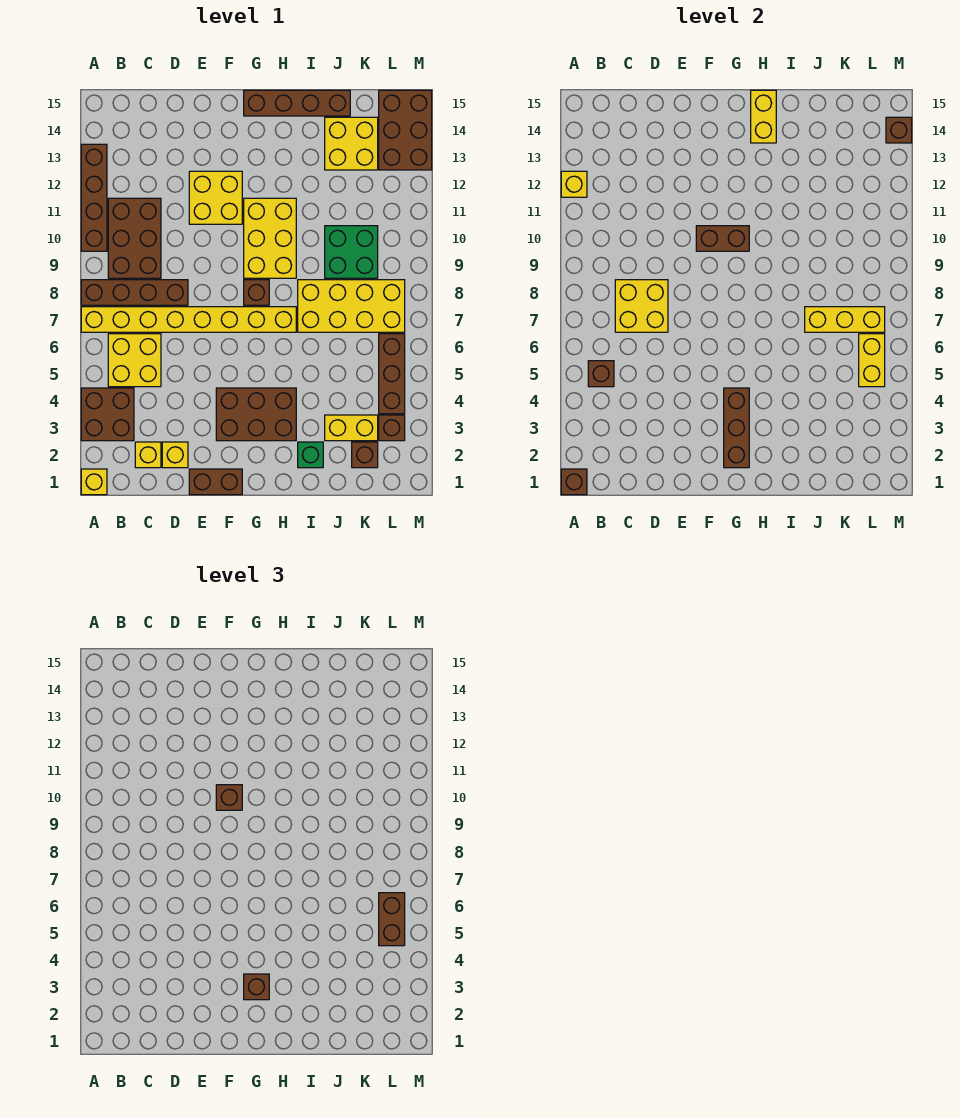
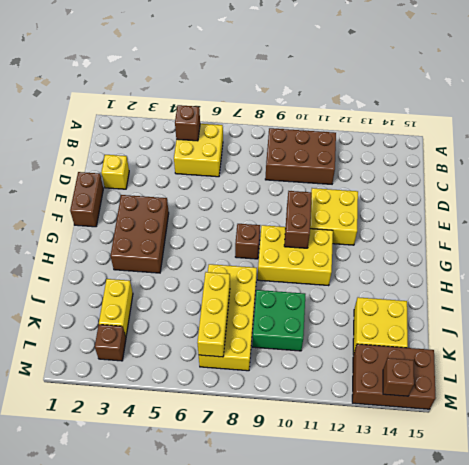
none -> yellow 1x1 brick [81,469,107,495]
none -> brown 2x2 brick [81,388,134,441]
none -> yellow 1x8 brick [81,307,296,332]
none -> brown 1x4 brick [81,280,188,305]

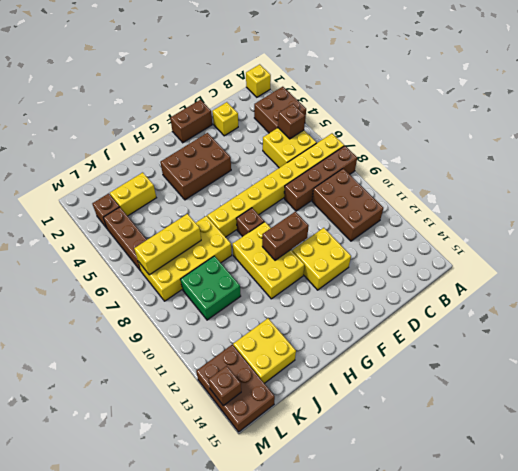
none -> brown 1x4 brick [81,144,107,251]
none -> yellow 1x1 brick [135,442,161,468]
none -> brown 1x4 brick [244,90,350,116]
none -> green 1x1 brick [298,442,323,468]

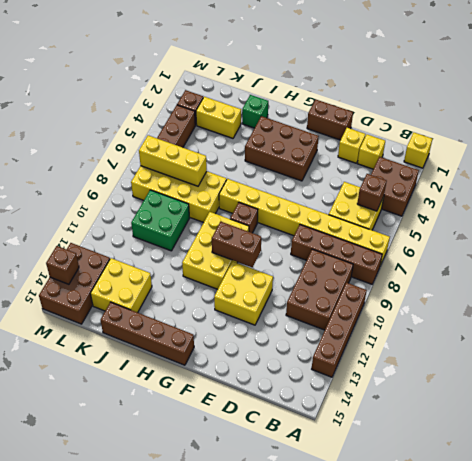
none -> brown 1x1 brick [352,442,378,468]
none -> brown 1x1 brick [561,469,587,495]
none -> yellow 1x1 brick [561,171,587,197]
none -> yellow 2x2 brick [615,280,668,332]

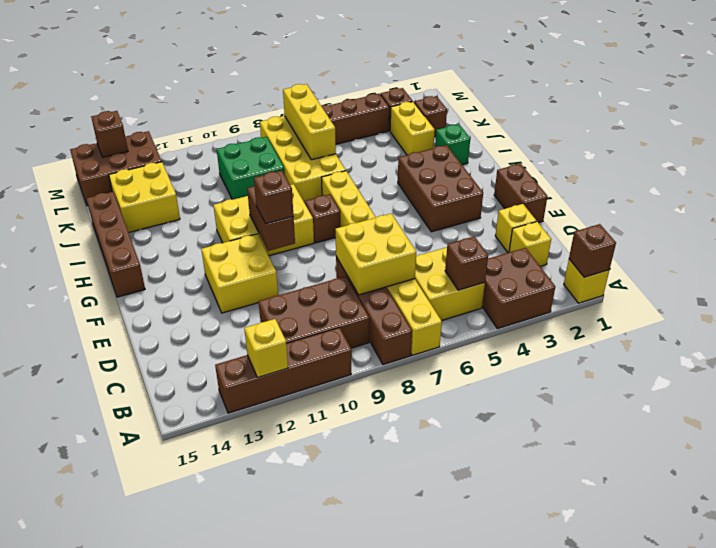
none -> brown 1x3 brick [724,388,749,468]
none -> yellow 1x2 brick [751,90,776,143]
none -> yellow 1x2 brick [859,334,885,387]
none -> brown 1x1 brick [244,974,269,1000]

